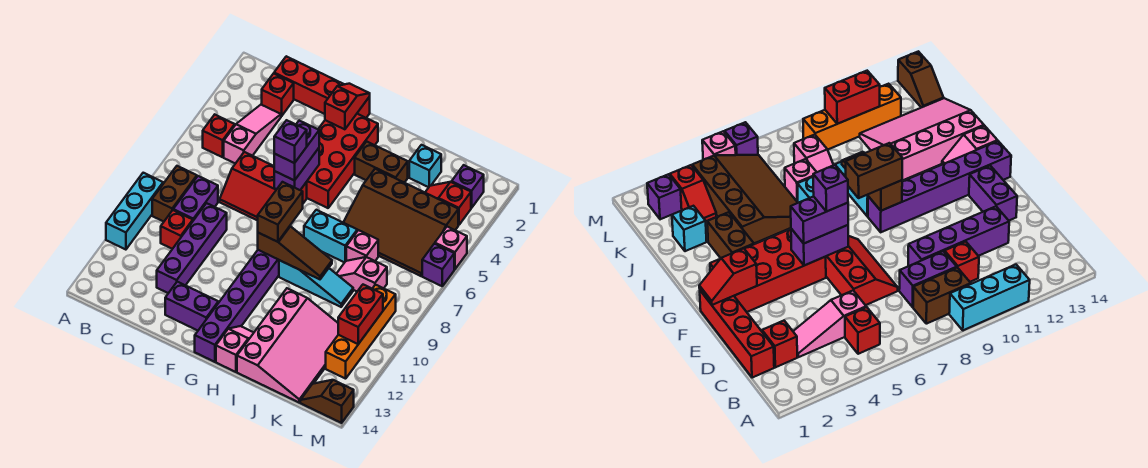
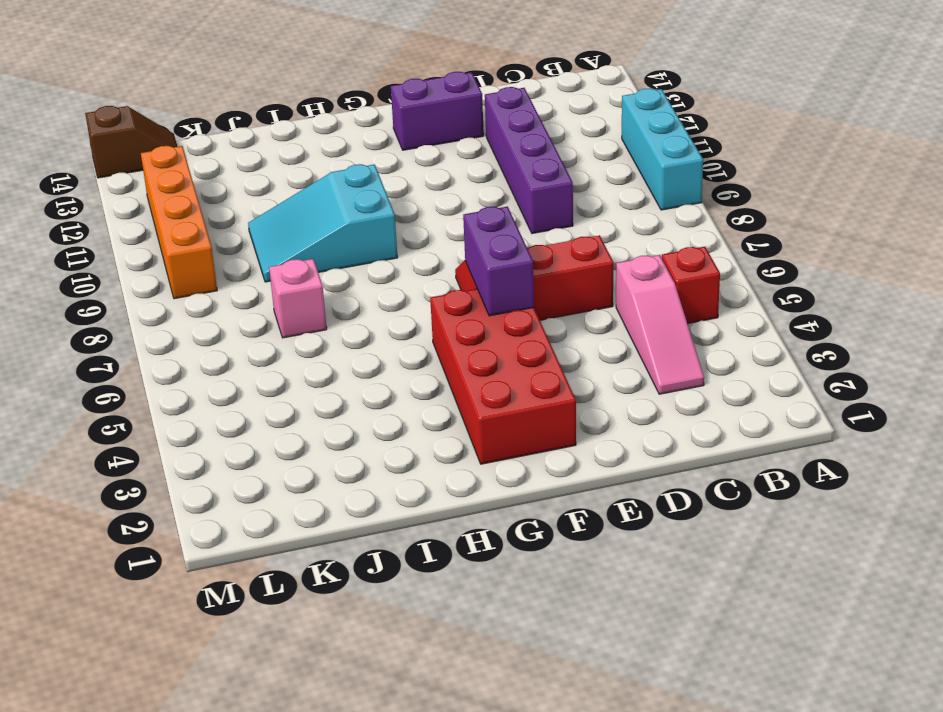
cyan 2x3 slope [248,164,398,282] -> cyan 1x3 slope [279,260,353,307]
none -> brown 1x2 brick [152,166,197,222]
none -> red 1x4 brick [274,56,370,118]
none -> red 1x1 brick [262,73,294,116]
none -> purple 1x2 brick [173,176,218,220]

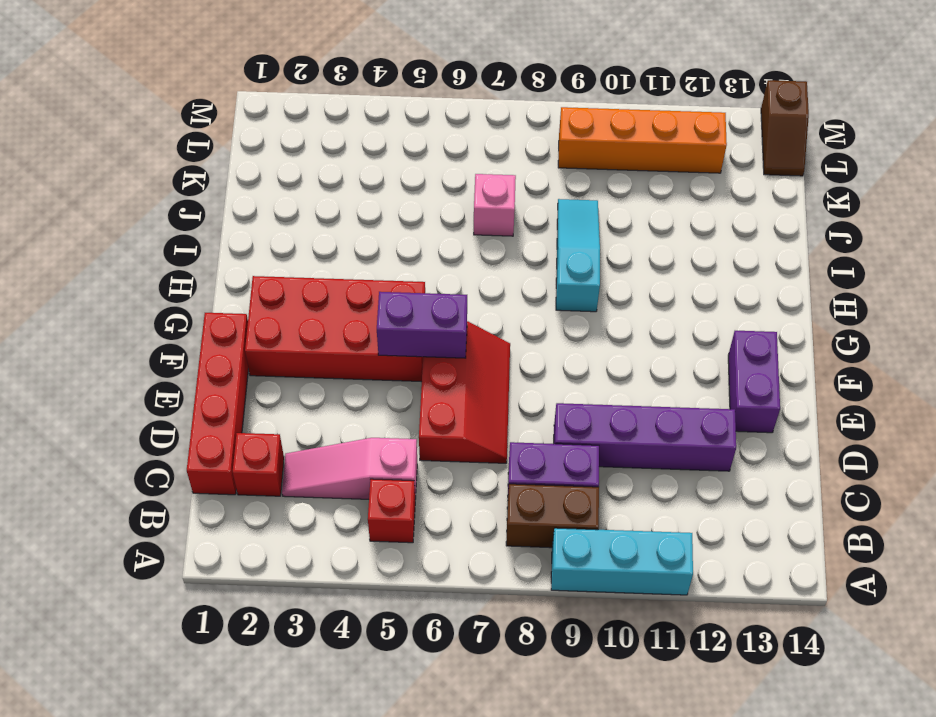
none -> red 1x1 brick [161,210,193,249]
none -> purple 1x6 brick [195,250,279,362]
none -> brown 1x2 brick [355,141,408,183]
none -> cyan 1x2 brick [304,210,357,263]

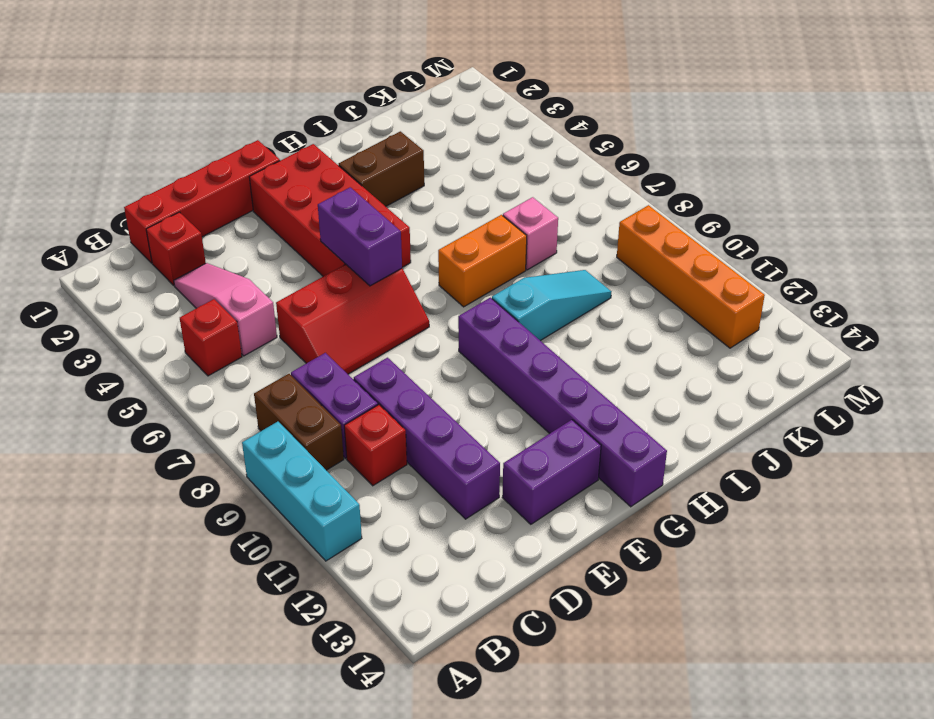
orange 1x2 brick [438,215,527,307] -> cyan 1x2 brick [304,210,357,263]
none -> pink 1x2 slope [216,326,254,372]
none -> brown 3x4 slope [343,169,458,276]
none -> pink 3x4 slope [237,288,338,402]
none -> cyan 1x1 brick [409,145,441,187]

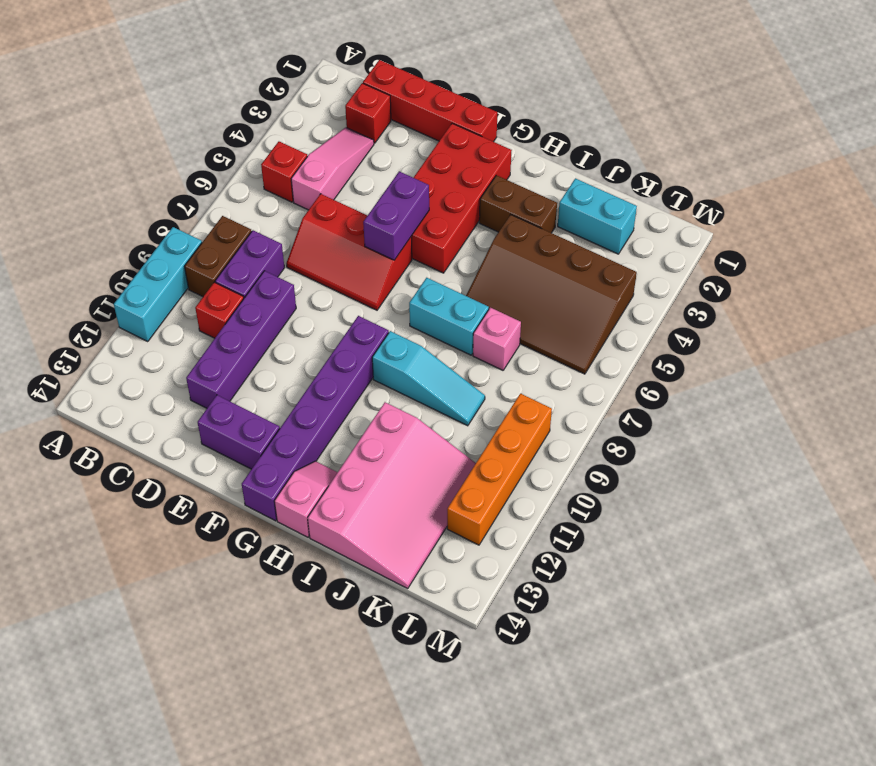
cyan 1x2 brick [558,178,637,254] -> cyan 1x1 brick [409,145,441,187]
none -> pink 1x2 slope [337,257,387,291]
none -> red 1x2 slope [425,182,471,225]
none -> purple 1x1 brick [452,165,484,208]
none -> brown 1x2 slope [300,380,354,423]

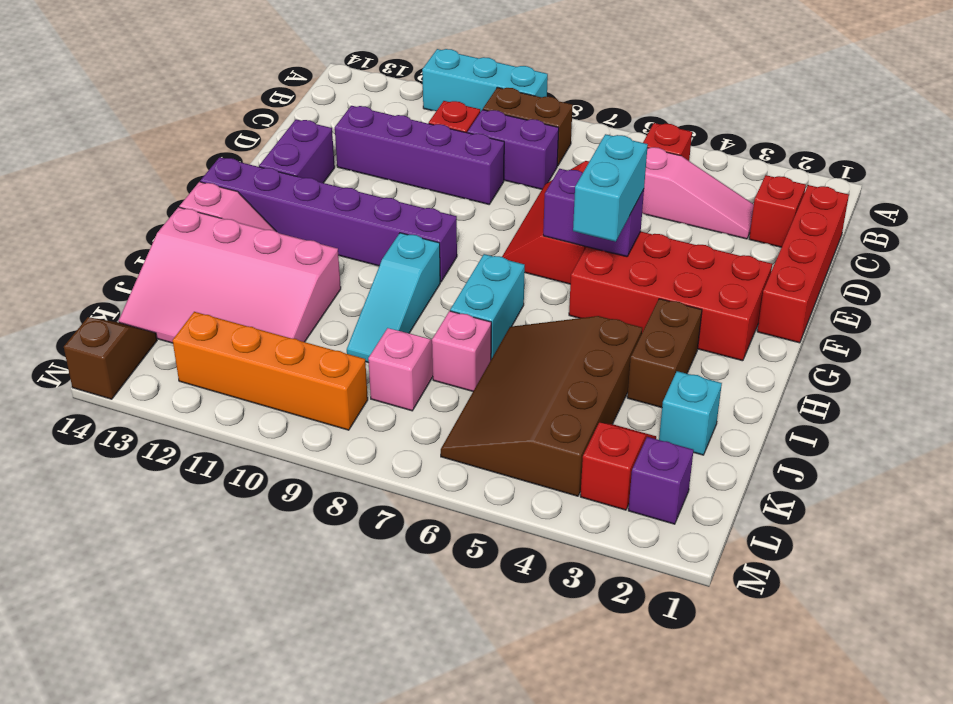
cyan 1x2 brick [573,134,648,242] -> purple 1x2 brick [274,121,319,181]
none -> pink 1x1 brick [435,227,467,269]
none -> purple 1x1 brick [422,244,454,286]
none -> red 1x2 slope [325,84,370,129]
none -> brown 1x3 slope [258,226,332,279]

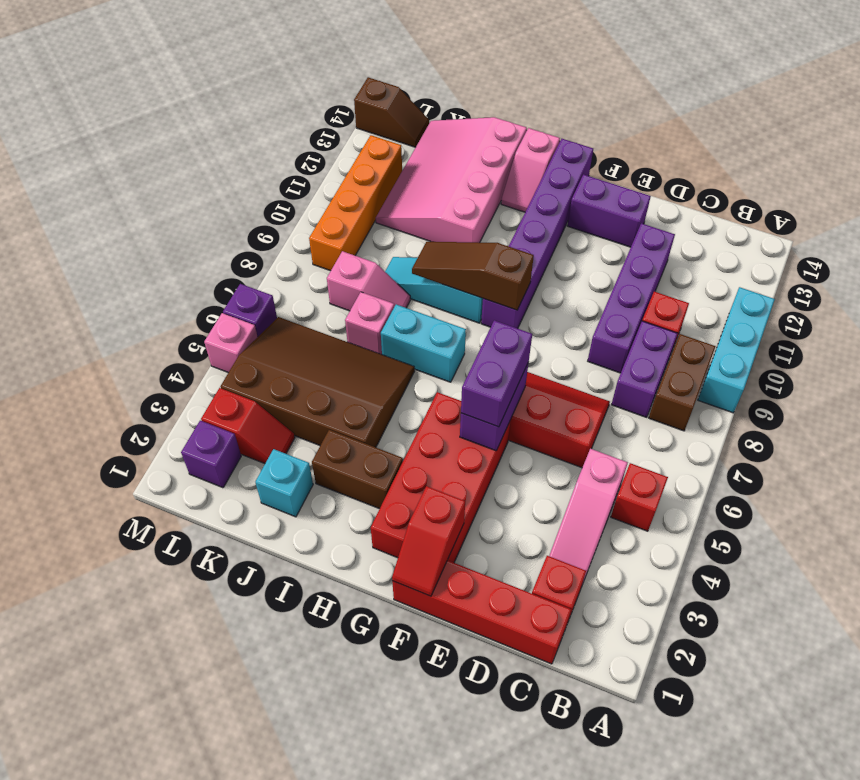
none -> red 1x2 brick [338,285,383,344]
none -> brown 1x2 brick [258,182,303,242]
none -> purple 1x1 brick [274,120,307,163]

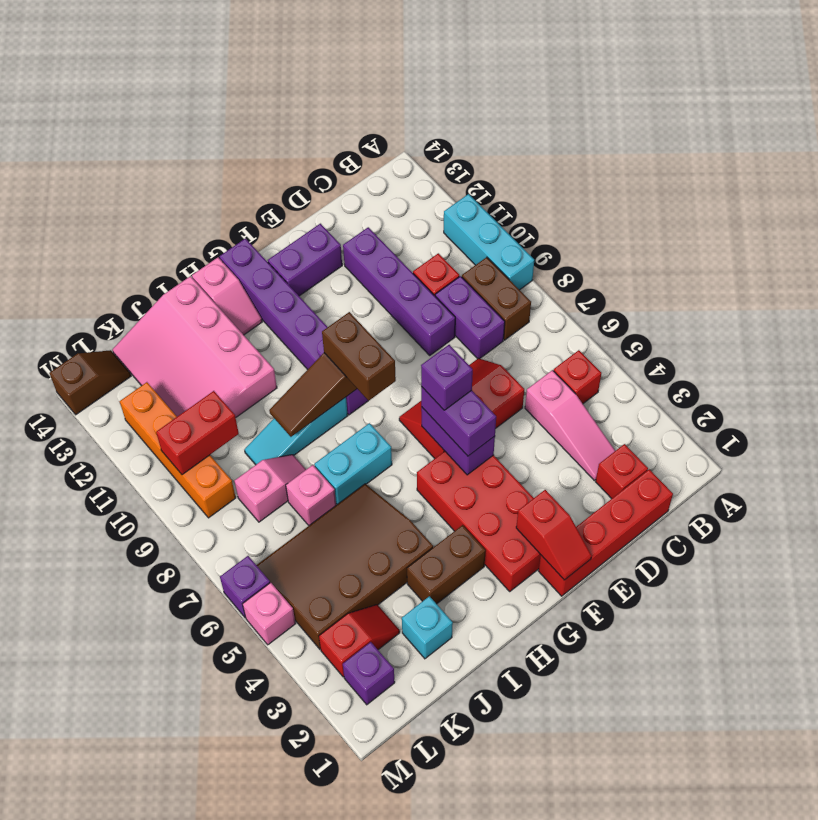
red 1x2 brick [156,391,239,475] -> red 1x2 brick turned to [338,285,383,344]

